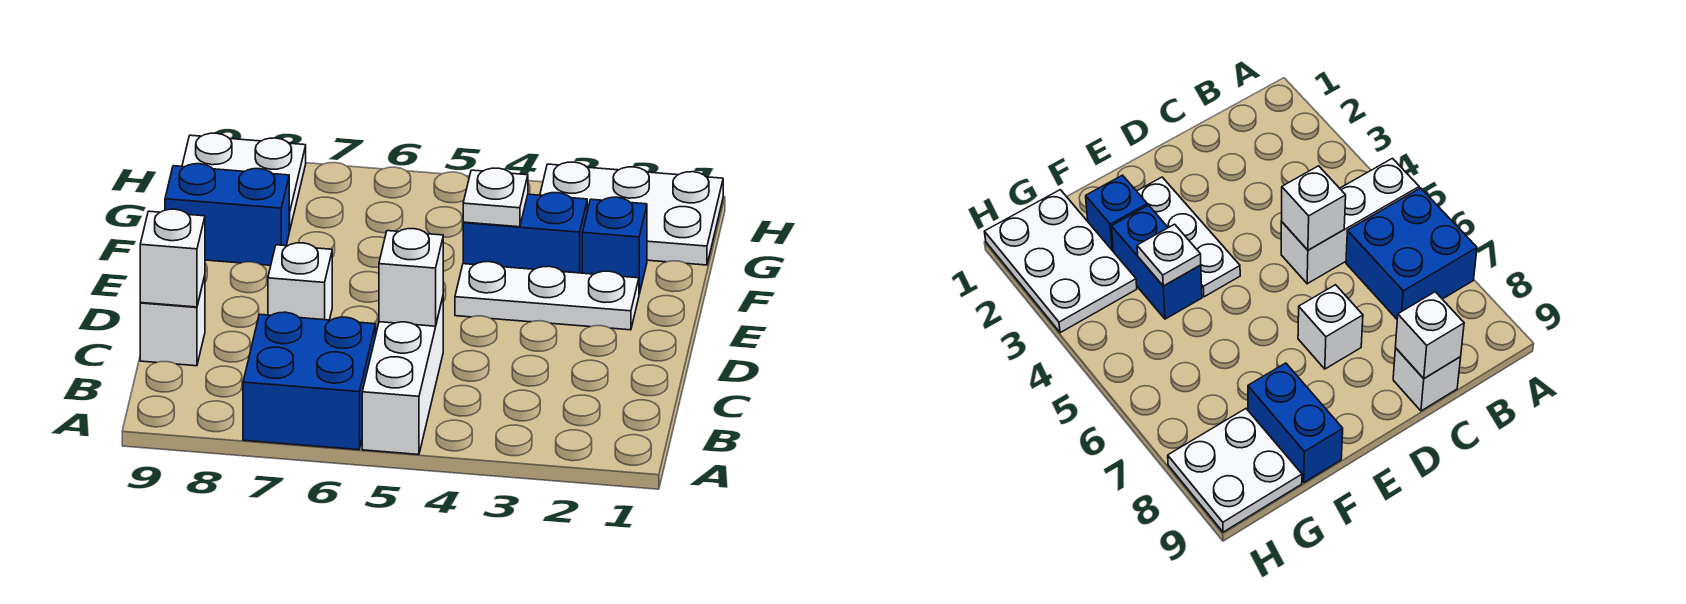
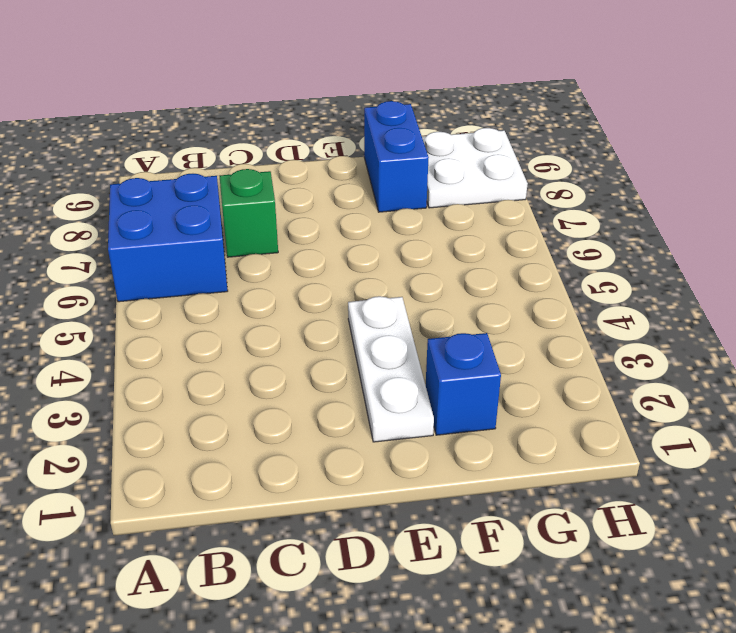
green 1x1 brick [220,169,278,257] -> none
none -> white 1x3 brick [362,298,443,455]
none -> white 1x1 brick [140,276,205,366]
none -> white 1x1 brick [268,243,332,320]

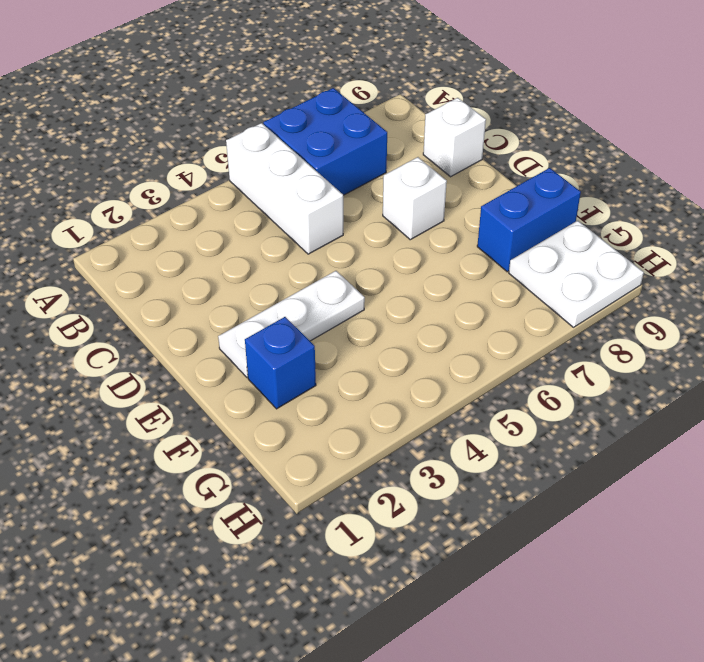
none -> blue 1x2 brick [463,193,587,273]
none -> white 2x3 plate [540,162,723,265]
none -> white 1x1 brick [379,229,443,326]

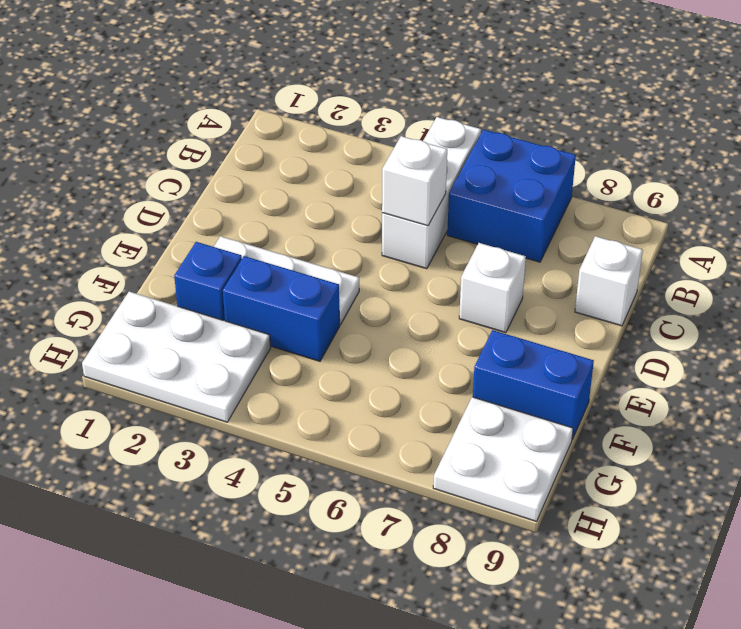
none -> white 1x1 brick [140,209,205,307]
none -> white 1x1 plate [463,168,528,227]

